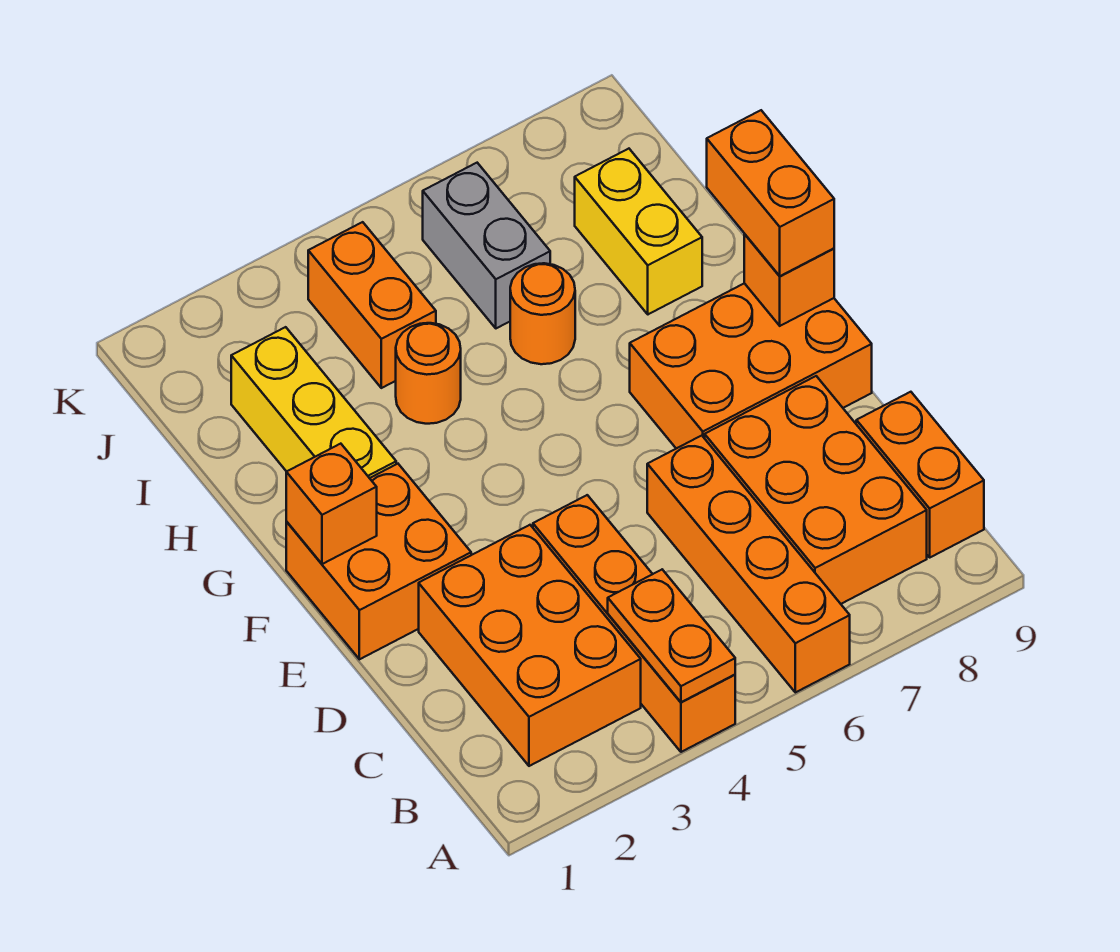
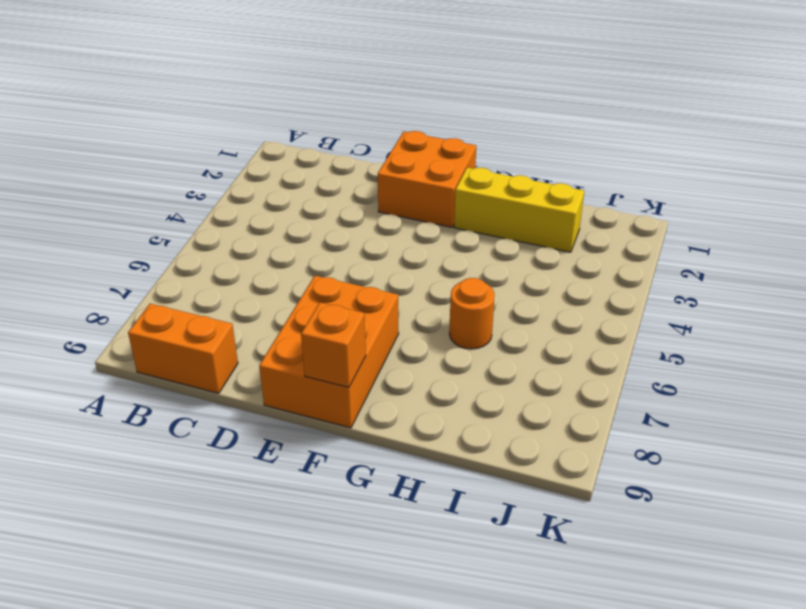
none -> orange 1x4 brick [533,495,735,752]
none -> orange 1x4 brick [647,436,850,692]
none -> orange 2x3 brick [419,525,641,766]

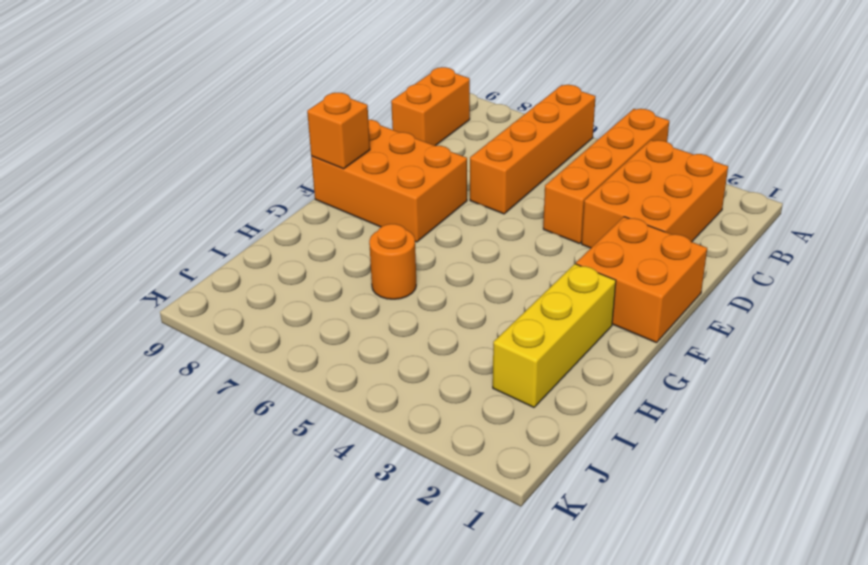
none -> orange 2x3 brick [705,376,927,604]
none -> orange 1x1 round brick [396,323,461,424]
none -> yellow 1x2 brick [575,149,702,314]

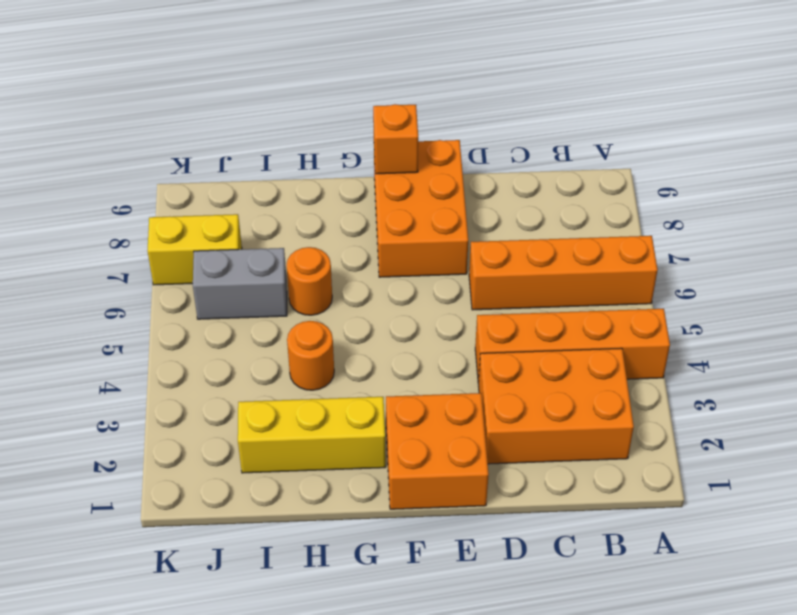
yellow 1x2 brick [147,214,242,285] -> yellow 1x2 brick moved to [575,149,702,314]
none -> orange 2x3 brick [705,376,927,604]
none -> orange 1x2 brick [856,392,984,557]
none -> orange 1x2 brick [308,222,436,388]

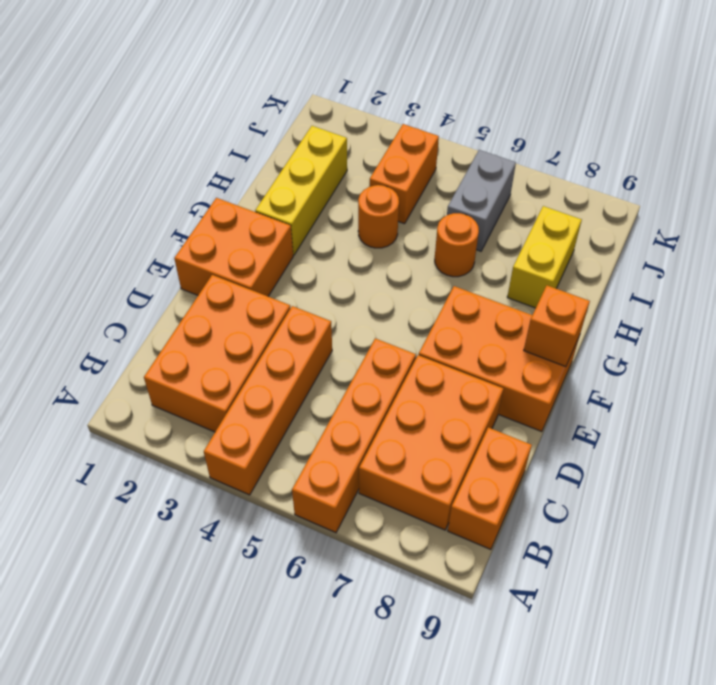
none -> orange 1x2 plate [608,570,735,702]
none -> orange 1x1 brick [286,444,377,564]
none -> orange 1x2 brick [707,110,834,276]

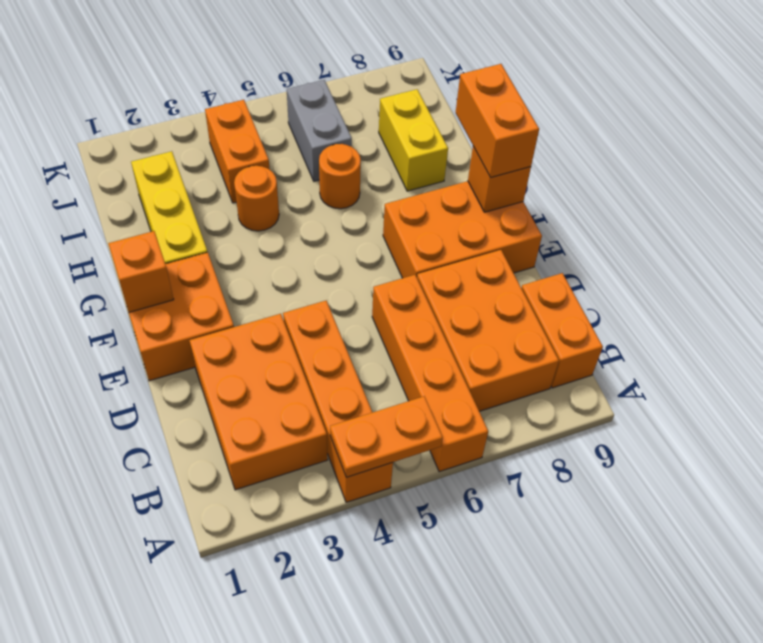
orange 1x2 plate [330,396,443,477] -> orange 1x2 plate turned to [608,570,735,702]

